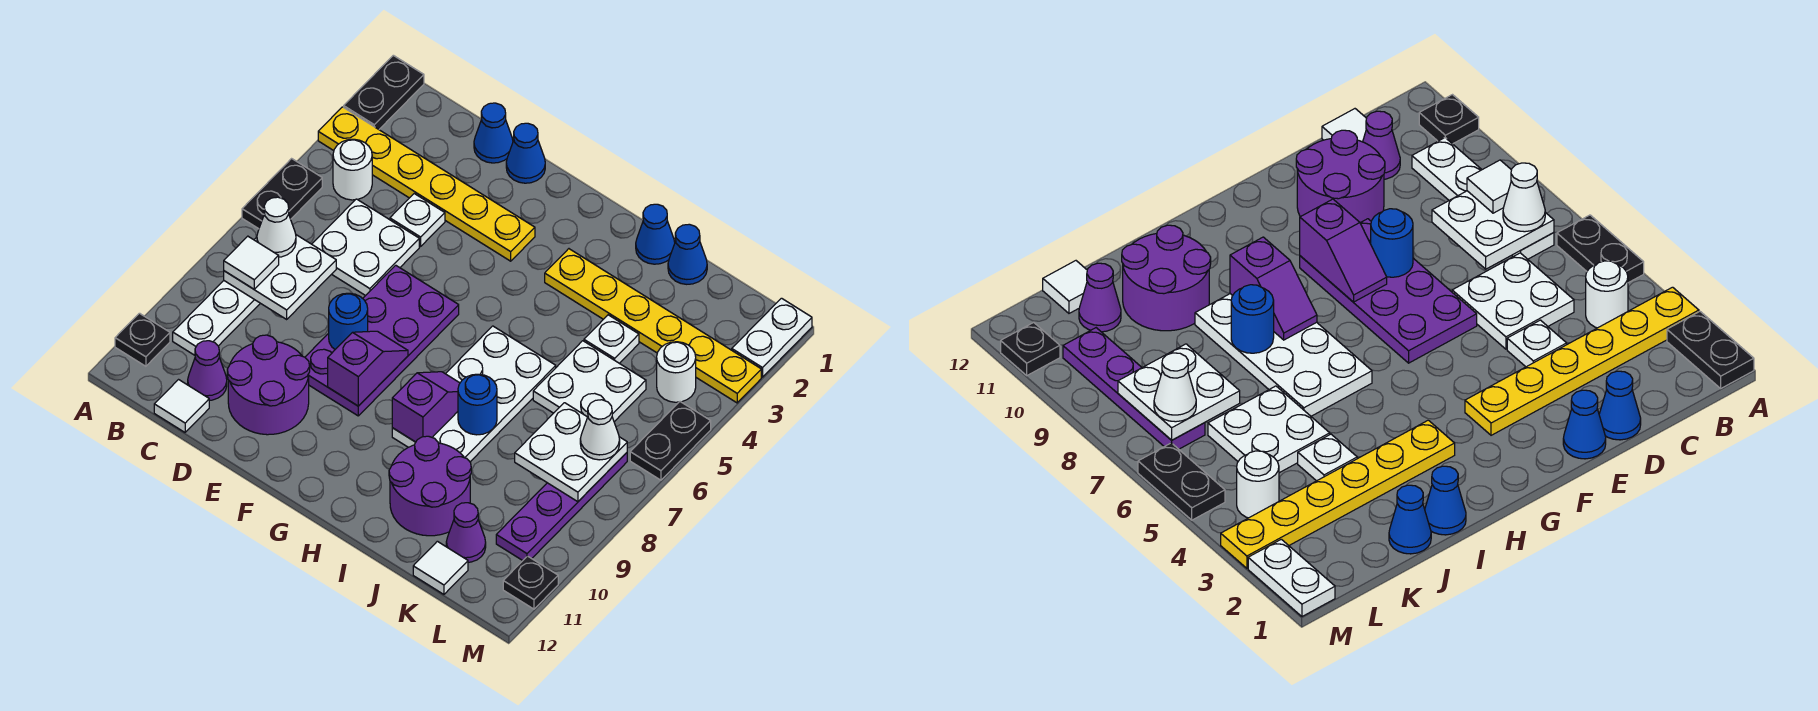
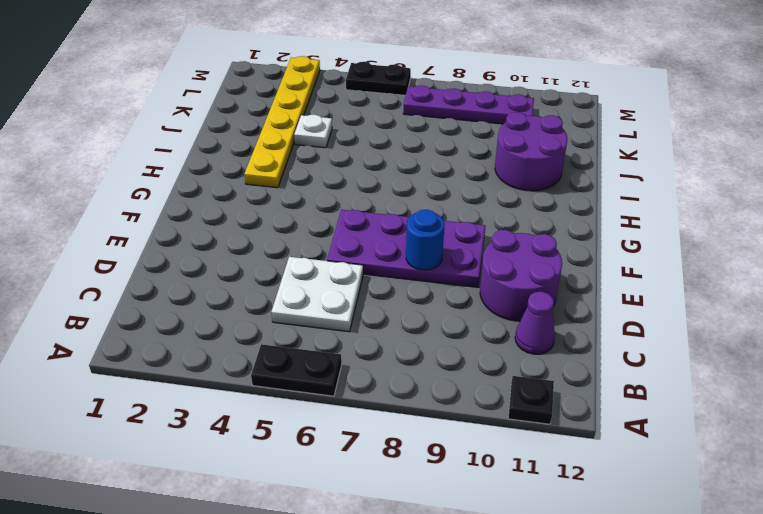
none -> black 1x2 plate [344,55,424,129]
none -> yellow 1x6 plate [318,107,535,261]
none -> white 1x1 round brick [333,139,372,200]
none -> white 1x4 plate [173,281,260,355]

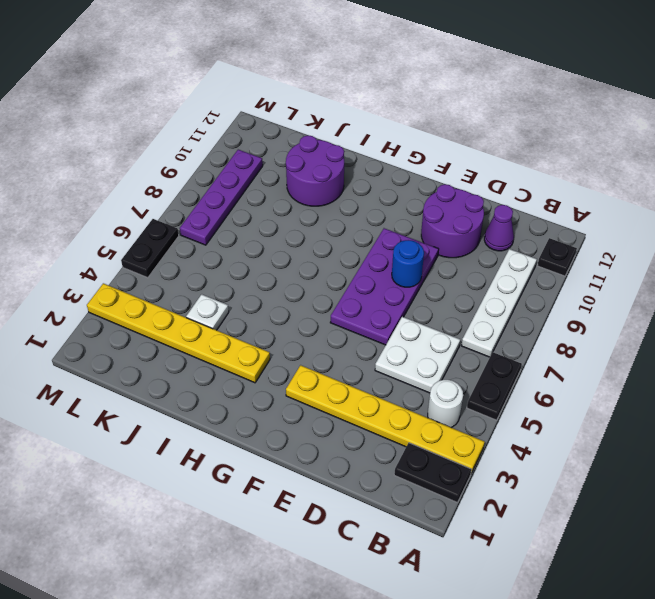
black 1x2 plate [394,443,472,502] -> black 1x2 plate turned to [344,55,424,129]
none -> white 1x1 tile [154,380,209,432]
none -> blue 1x1 cone [474,103,513,163]
none -> white 1x1 plate [390,194,445,246]
none -> blue 1x1 cone [506,123,545,183]

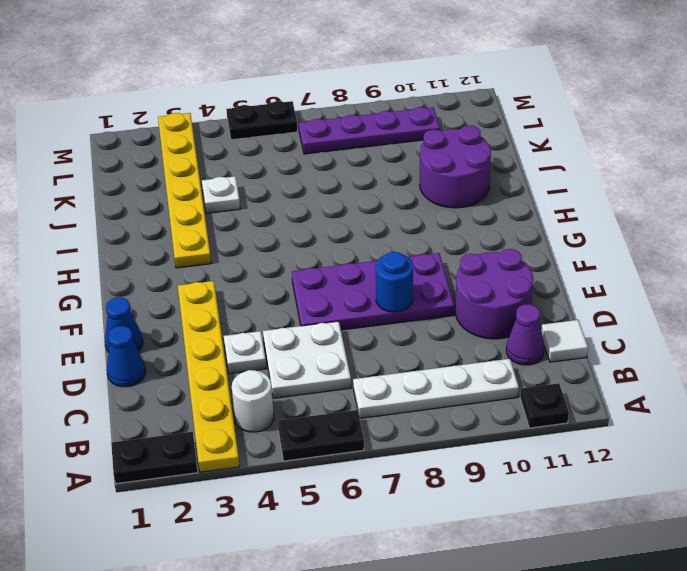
none -> white 2x4 plate [392,326,556,462]
none -> blue 1x1 cone [636,204,675,264]
none -> blue 1x1 cone [668,224,707,284]
none -> white 2x2 plate [533,341,646,422]

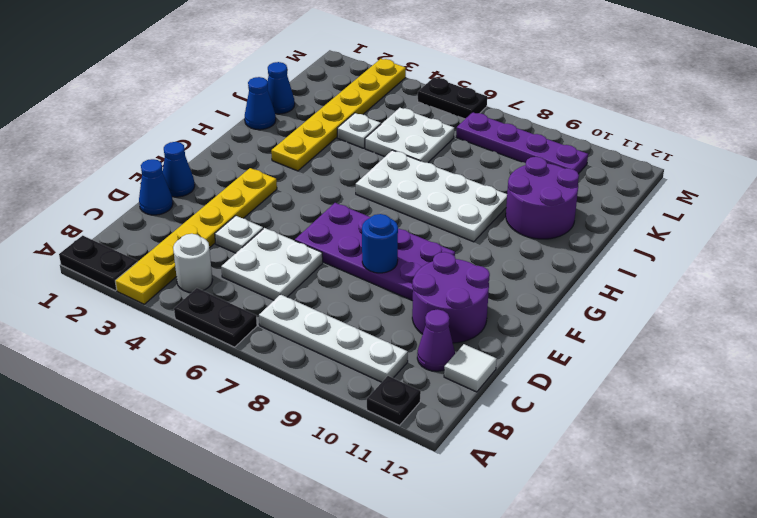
none -> purple 1x1 cone [446,503,486,562]
none -> white 1x1 tile [413,541,468,594]
none -> white 1x1 round brick [657,342,696,402]
none -> white 1x2 plate [732,298,812,377]

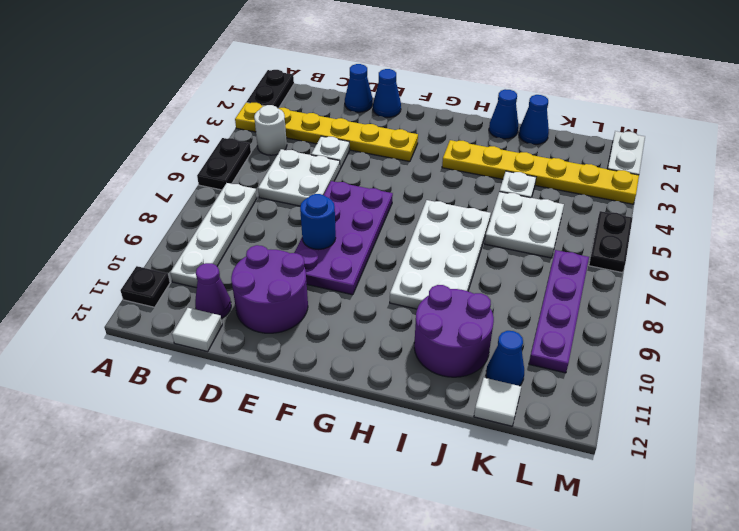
blue 1x1 cone [486,331,524,386] -> purple 1x1 cone [446,503,486,562]
none -> white 1x1 round brick [657,342,696,402]
none -> black 1x1 plate [503,556,558,609]
none -> white 2x2 plate [224,235,336,319]
none -> purple 1x2 slope [328,331,408,406]

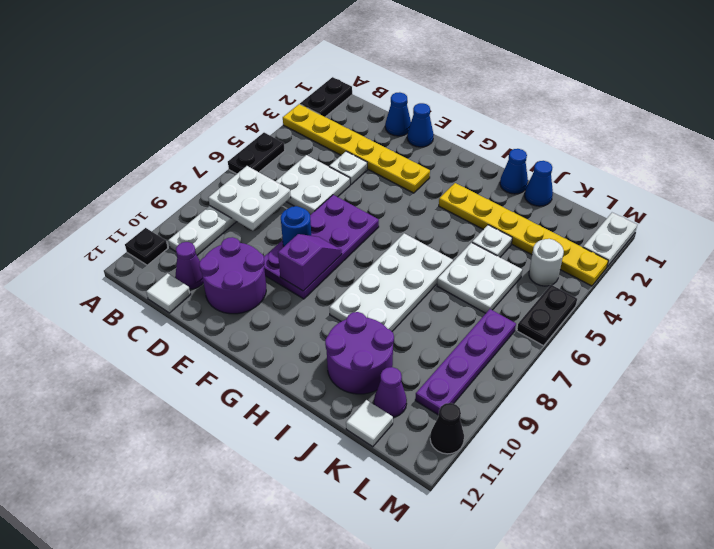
black 1x1 cone [430,403,464,454] -> black 1x1 plate [503,556,558,609]
none -> white 1x1 round brick [333,139,372,200]
none -> purple 1x2 slope [392,372,460,442]
none -> blue 1x1 round brick [458,374,497,435]
none -> white 2x2 plate [515,403,627,502]

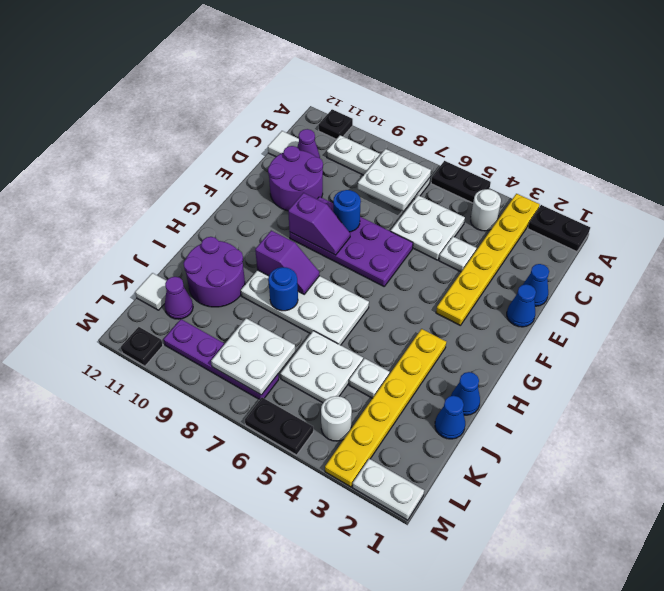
none -> white 1x1 cone [257,197,296,257]
none -> white 1x1 tile [224,236,279,289]
none -> white 1x1 cone [580,400,620,460]

